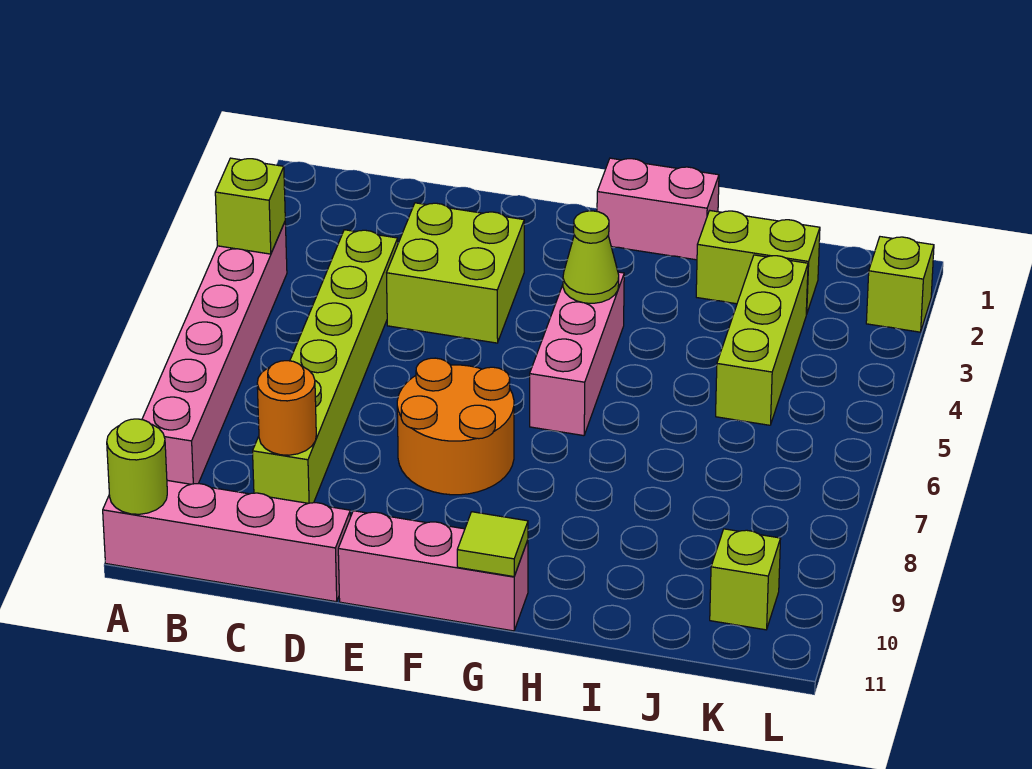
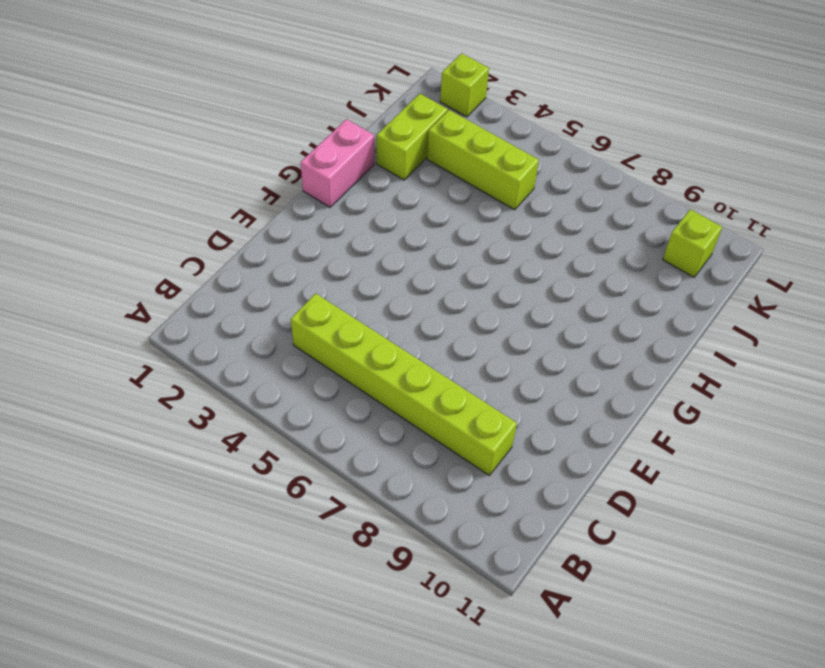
none -> pink 1x6 brick [142,222,287,484]
none -> pink 1x4 brick [103,480,350,602]
none -> lime 2x2 brick [387,203,524,343]

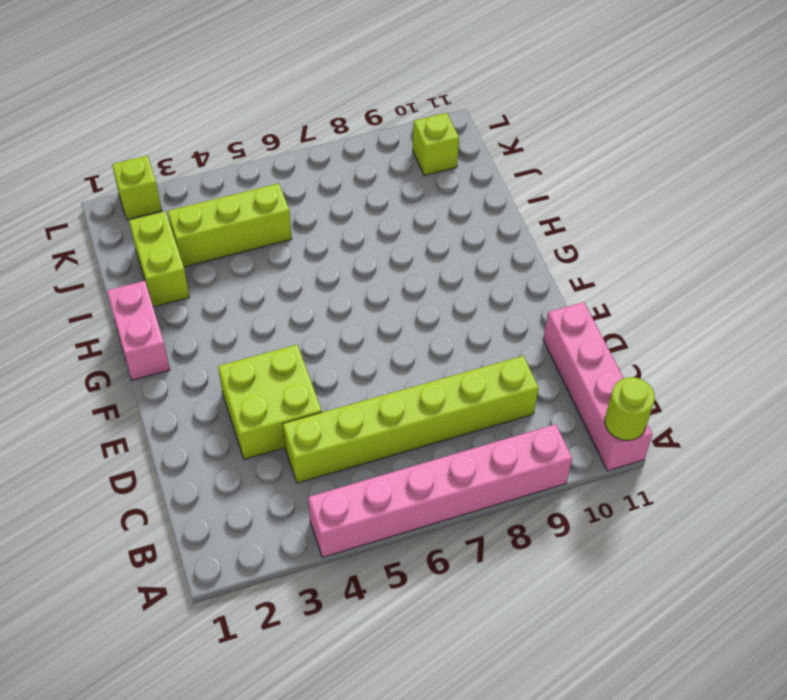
none -> orange 2x2 round brick [397,358,514,495]
none -> pink 1x3 brick [338,511,528,631]
none -> pink 1x3 brick [530,272,624,436]

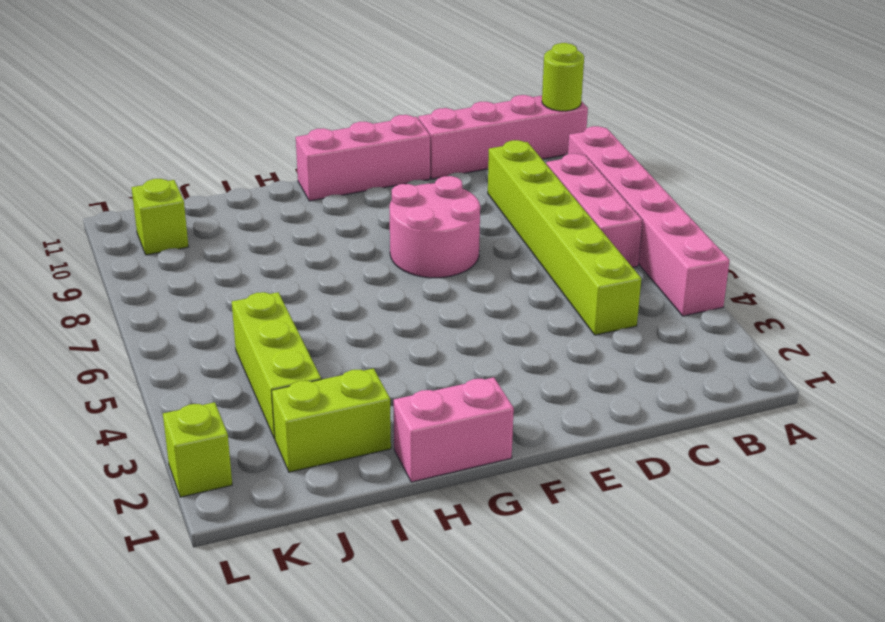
pink 1x3 brick [546,154,642,267] -> pink 1x3 brick moved to [530,272,624,436]
pink 2x2 round brick [389,176,480,278] -> orange 2x2 round brick [397,358,514,495]
none -> lime 2x2 brick [387,203,524,343]
none -> lime 1x1 brick [215,158,285,254]
none -> orange 1x1 round brick [257,361,316,455]

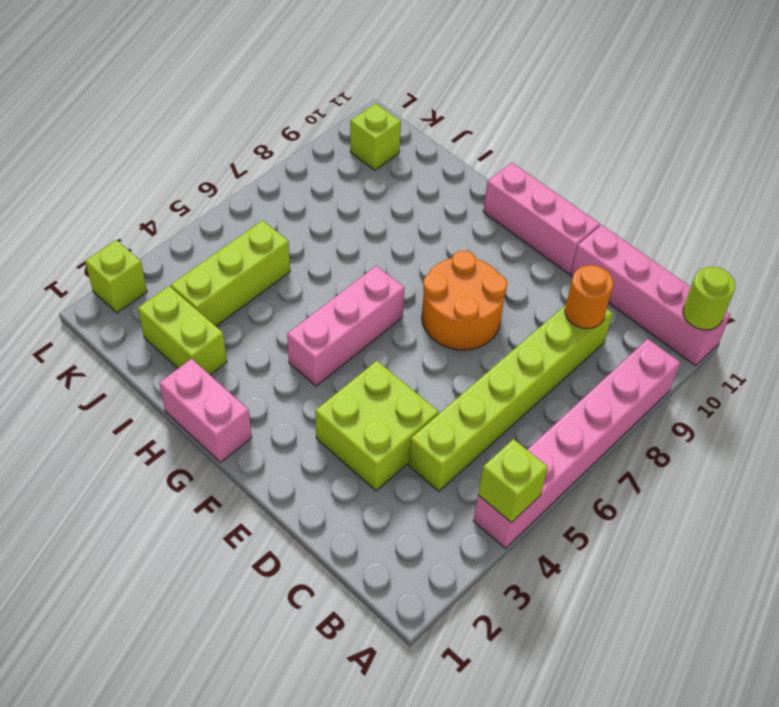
none -> lime 1x1 cone [563,211,619,303]
none -> lime 1x1 tile [457,512,528,577]

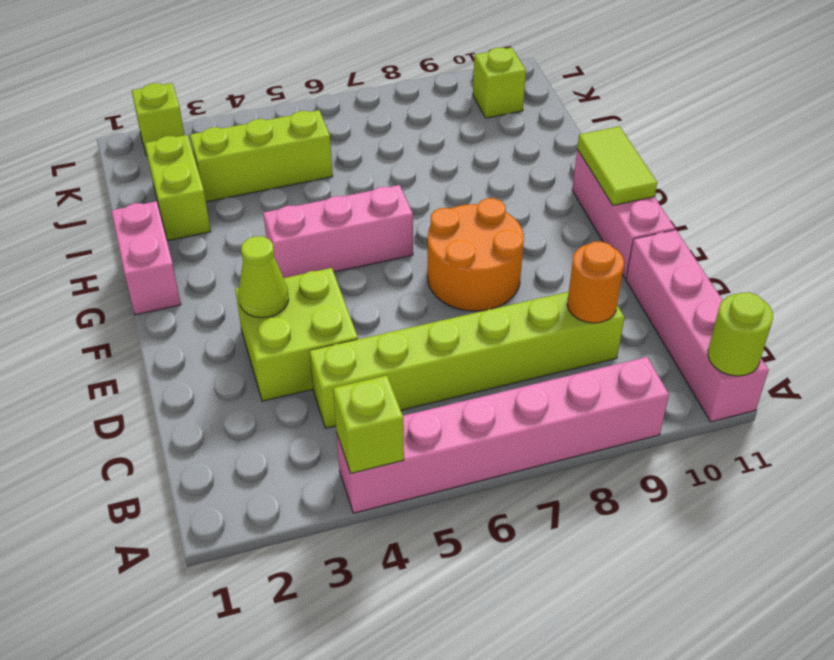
lime 1x1 cone [238,236,289,318] -> lime 1x1 cone moved to [563,211,619,303]
lime 1x2 tile [577,126,657,205] -> lime 1x1 tile [457,512,528,577]

